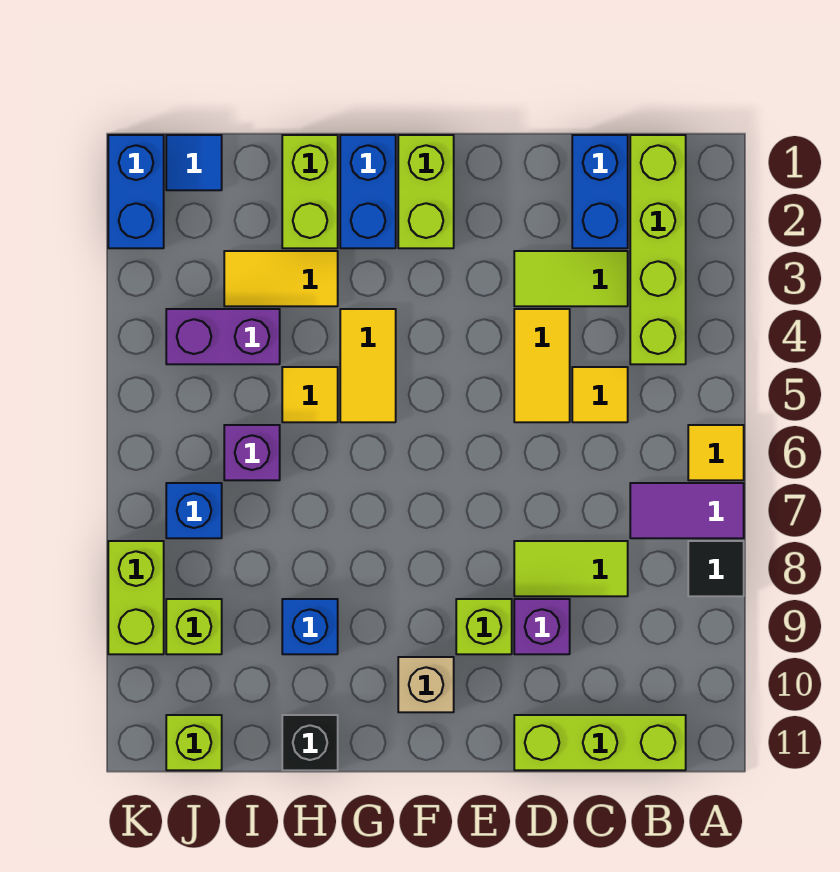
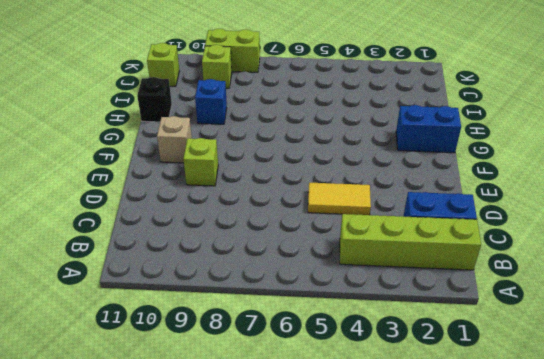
none -> yellow 1x1 tile [688,425,744,480]
none -> purple 1x2 tile [630,483,744,538]
none -> black 1x1 tile [688,541,744,596]

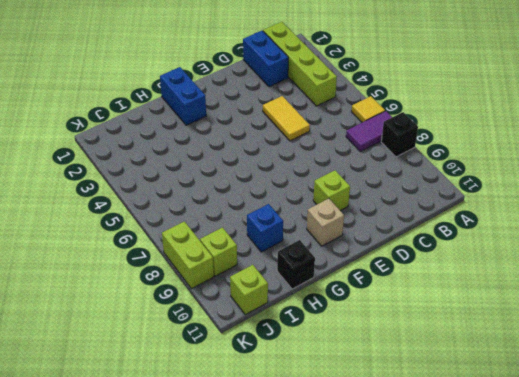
black 1x1 brick [381,112,418,157] -> black 1x1 tile [688,541,744,596]
none -> lime 1x3 brick [514,715,686,770]
none -> lime 1x2 tile [514,251,628,306]
none -> yellow 1x1 tile [572,367,628,422]

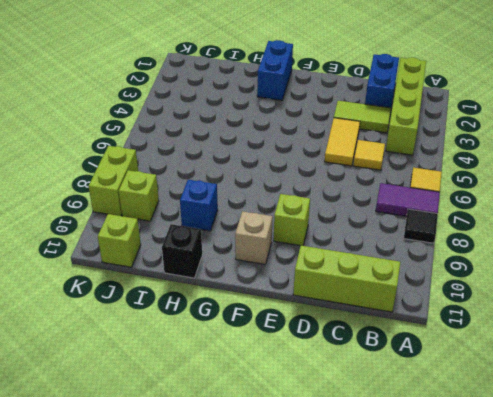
none -> lime 1x2 tile [514,541,628,596]
none -> purple 1x1 brick [514,599,570,654]
none -> lime 1x2 brick [398,135,454,248]

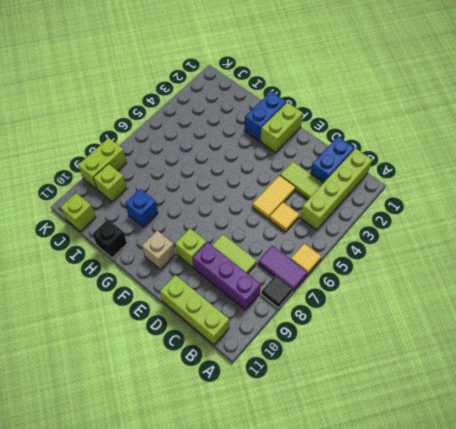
purple 1x3 brick [193,242,261,310] -> purple 1x1 brick [514,599,570,654]
none -> yellow 1x2 tile [340,309,396,422]
none -> lime 1x2 brick [282,135,338,248]
none -> yellow 1x2 tile [224,251,338,306]

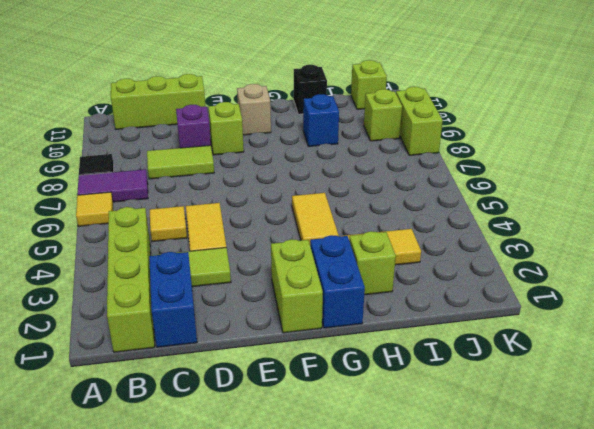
lime 1x1 brick [349,231,396,295] -> lime 1x2 brick [282,135,338,248]
none -> yellow 1x1 tile [282,367,338,422]
none -> purple 1x2 brick [166,309,280,364]
none -> purple 1x1 brick [224,425,280,480]

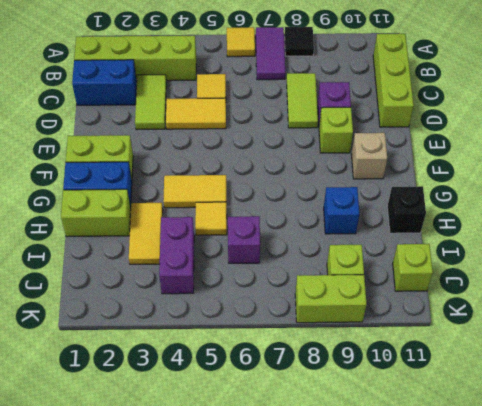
none -> blue 1x1 tile [166,135,222,190]
none -> blue 1x1 brick [166,483,222,538]
none -> blue 1x2 brick [108,135,164,248]

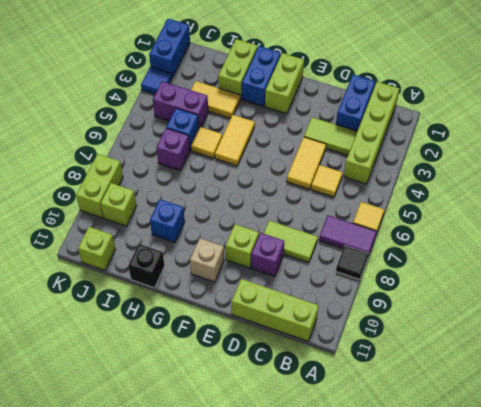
blue 1x1 brick [166,108,199,150] -> blue 1x1 brick moved to [166,483,222,538]
blue 1x1 tile [141,67,172,94] -> blue 1x1 tile moved to [166,135,222,190]

